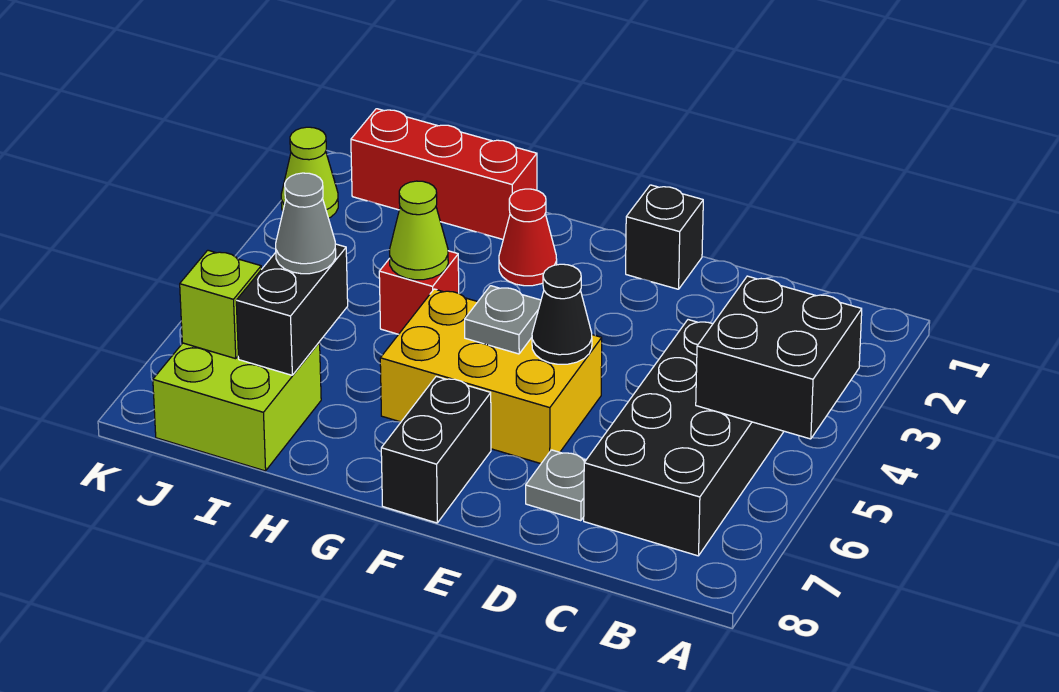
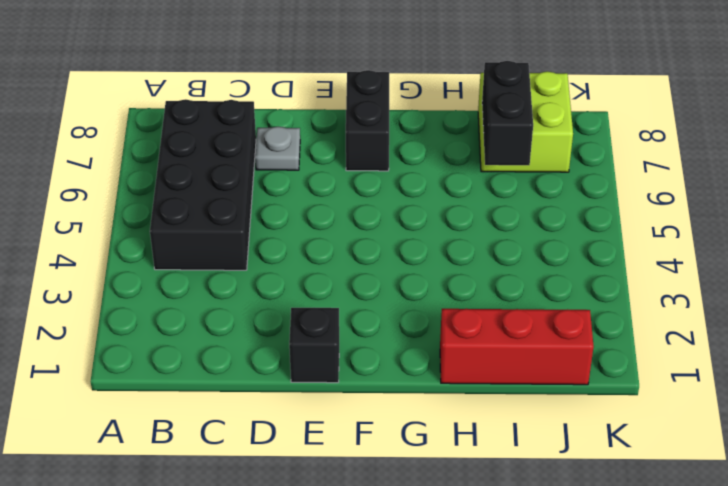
none -> yellow 2x3 brick [380,289,602,464]
none -> red 1x1 cone [499,189,557,286]
none -> red 1x1 brick [379,251,459,334]

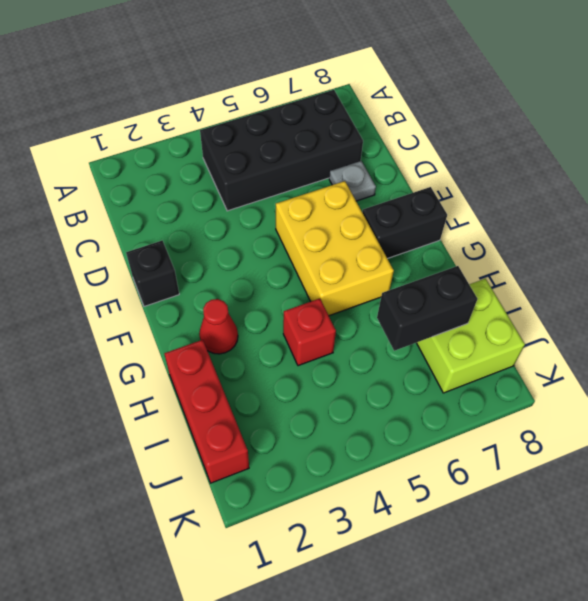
none -> lime 1x1 cone [281,127,338,218]
none -> black 2x2 brick [696,276,862,439]
none -> black 1x1 cone [532,264,592,364]

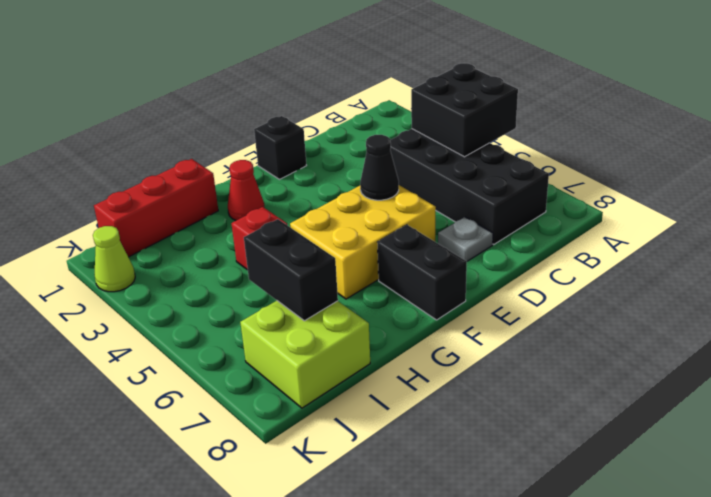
none -> grey 1x1 plate [465,286,541,354]
none -> lime 1x1 cone [389,181,448,280]
none -> lime 1x1 brick [180,250,261,359]

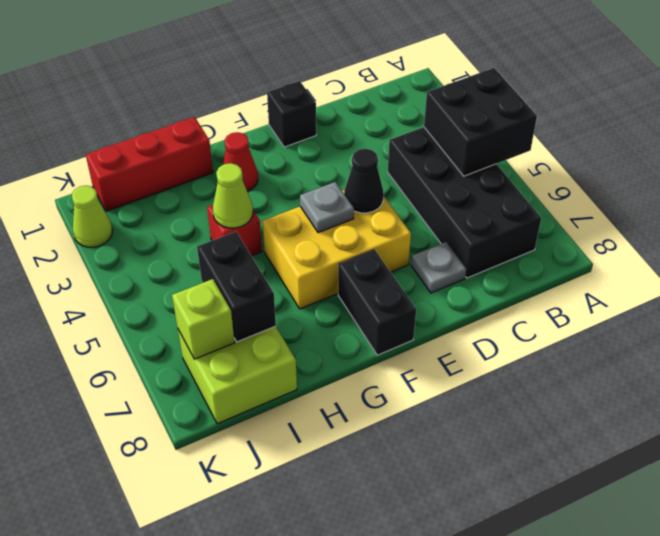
none -> grey 1x1 cone [276,173,336,274]

